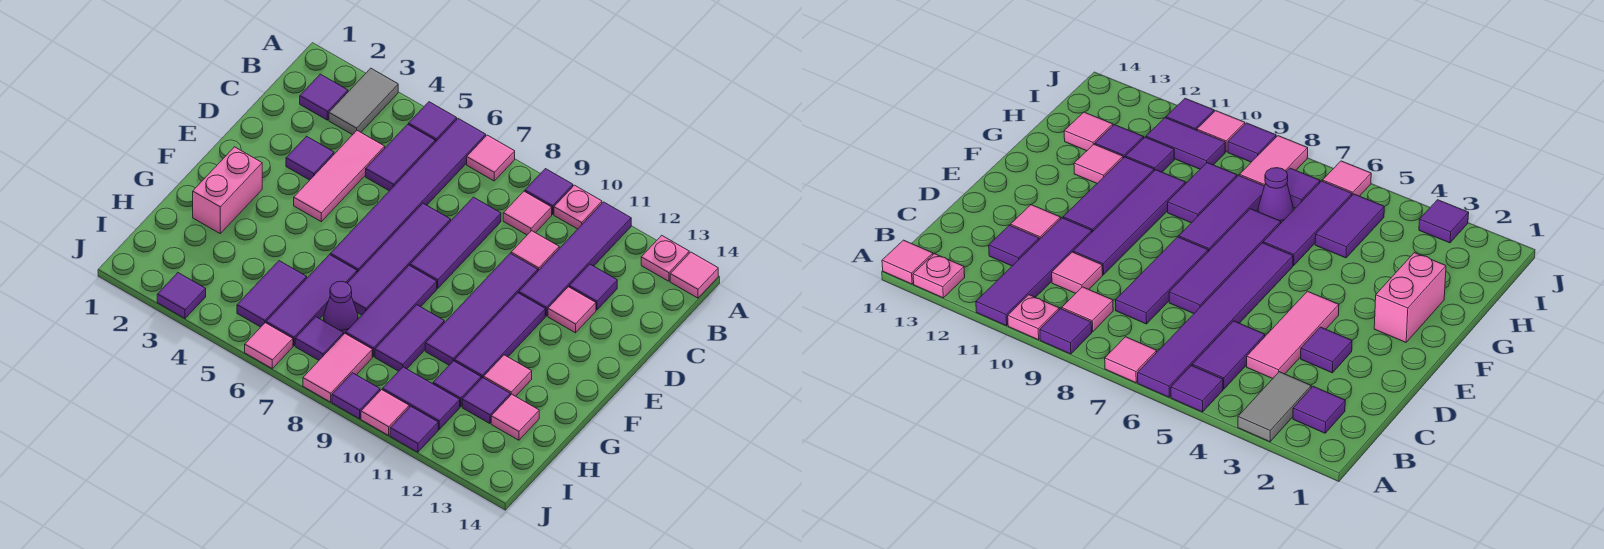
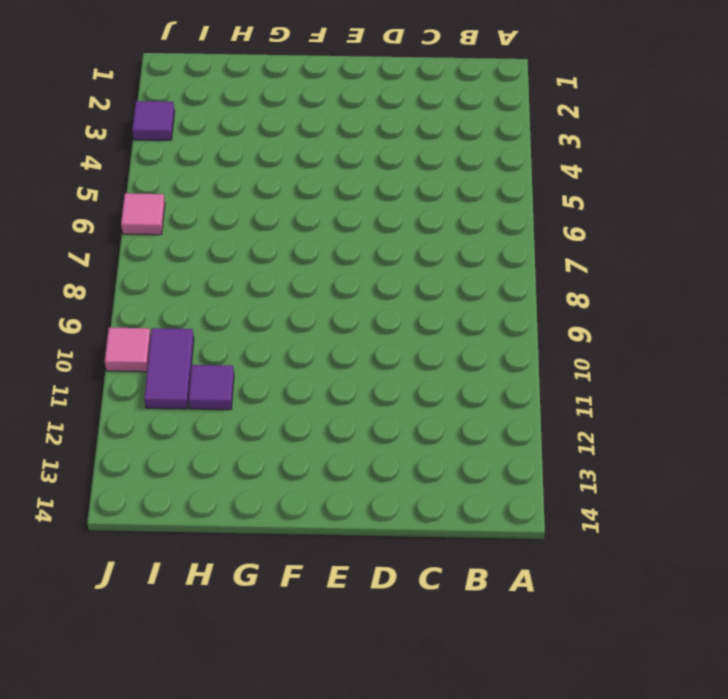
none -> grey 1x2 tile [329,68,398,135]
none -> purple 1x1 tile [409,102,457,142]
none -> purple 1x6 tile [330,119,486,272]
none -> pink 1x1 tile [467,135,515,181]

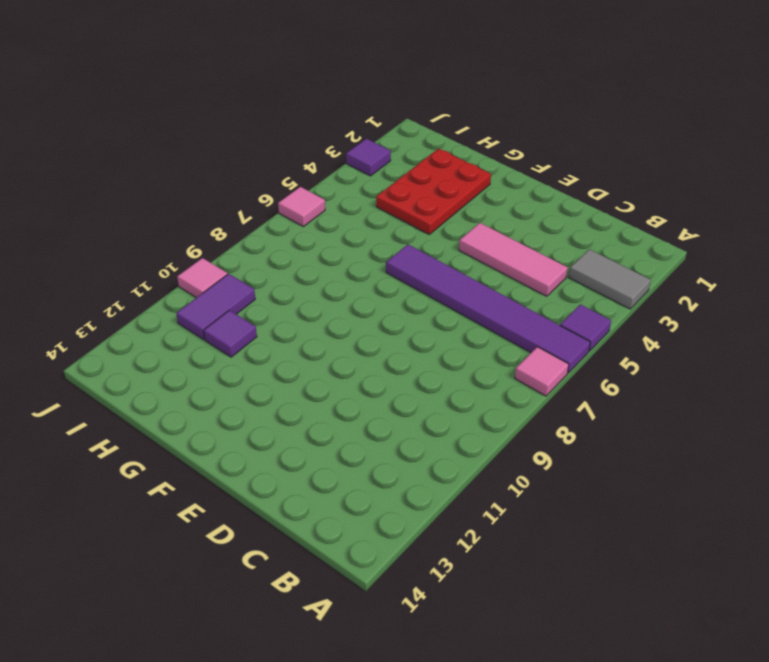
red 2x3 plate [376,149,491,234] -> pink 1x2 brick [193,147,262,233]
none -> purple 1x1 tile [525,169,573,214]
none -> pink 1x1 plate [554,185,602,229]
none -> purple 1x4 tile [519,202,631,316]
none -> pink 1x1 plate [641,235,689,281]

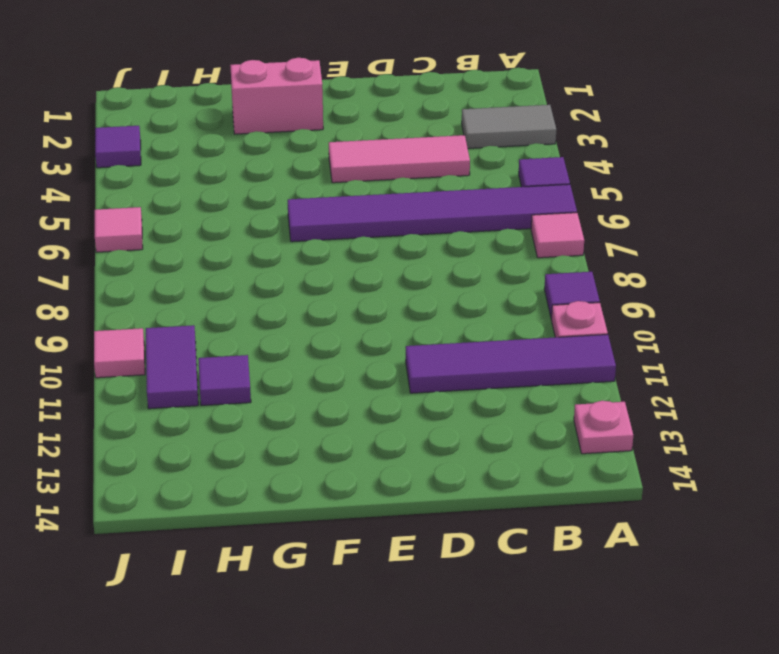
none -> pink 1x1 tile [670,252,718,298]
none -> purple 1x1 tile [300,74,348,120]
none -> purple 1x2 tile [366,124,435,191]
none -> pink 1x1 tile [503,191,552,235]

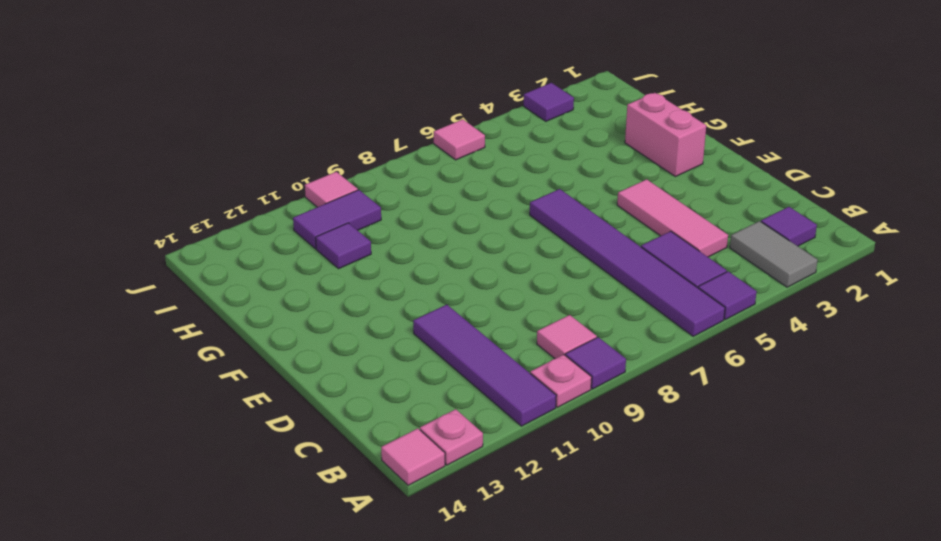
none -> pink 1x1 tile [467,135,515,181]
none -> purple 1x3 tile [410,197,501,288]
none -> pink 1x1 tile [511,231,559,271]
none -> purple 1x1 tile [569,264,617,310]

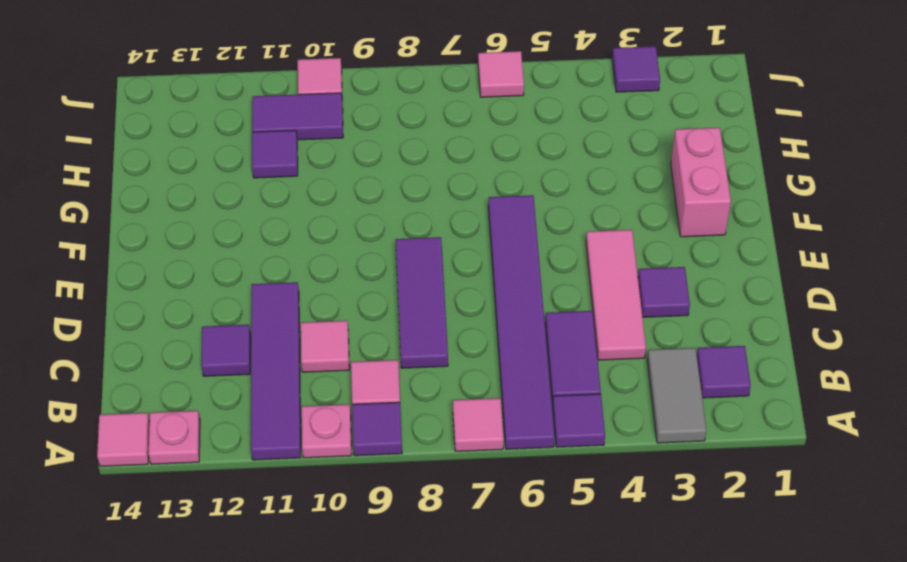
none -> purple 1x4 tile [348,203,451,315]
none -> purple 1x4 tile [425,253,538,365]
none -> pink 1x1 tile [548,287,596,333]
none -> purple 1x3 tile [455,293,545,379]

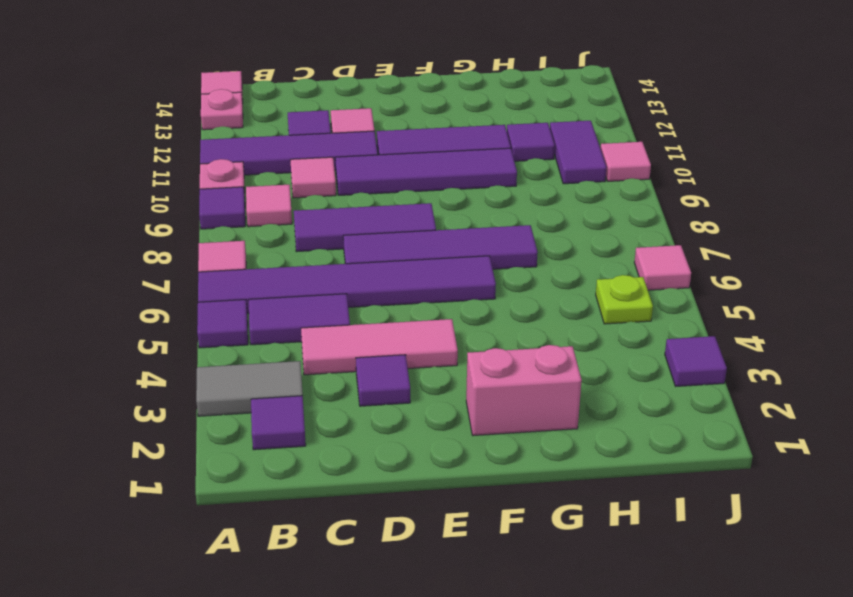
lime 1x1 plate [596,275,653,324] -> purple 1x2 tile [237,261,307,327]
none -> purple 1x3 tile [346,265,437,357]
none -> purple 1x3 tile [266,255,357,346]
none -> purple 1x2 tile [375,305,444,371]
none -> pink 1x1 tile [484,355,532,396]

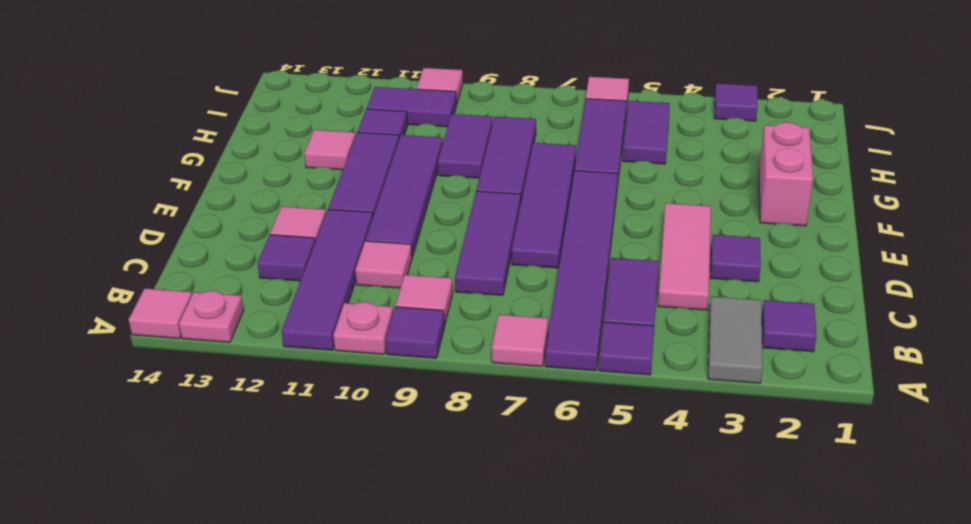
none -> purple 1x1 cone [324,281,358,334]
none -> purple 1x1 tile [462,378,510,424]
none -> pink 1x1 tile [491,394,539,440]
none -> purple 1x1 tile [295,317,343,360]

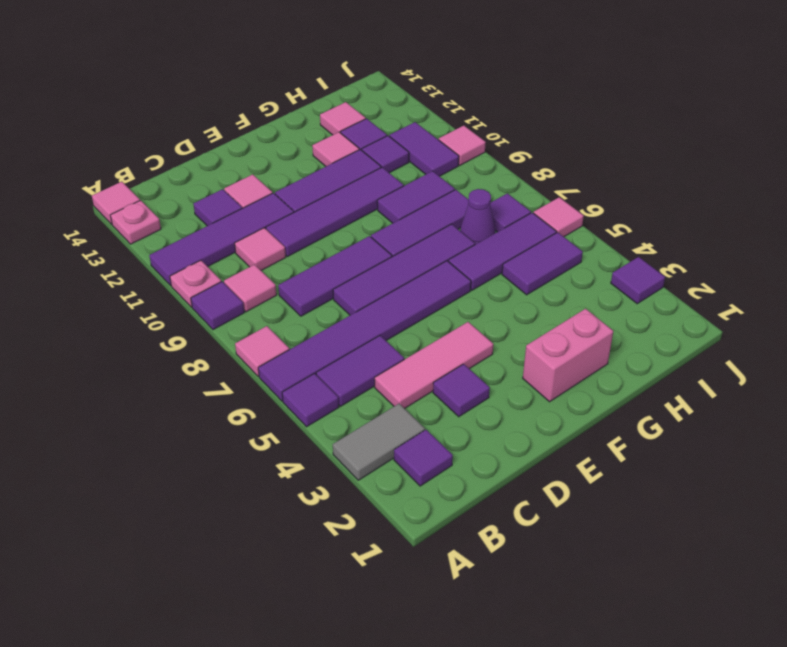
none -> pink 1x2 tile [303,334,372,402]
none -> purple 1x1 tile [332,373,380,419]
none -> purple 1x1 tile [390,406,438,452]

